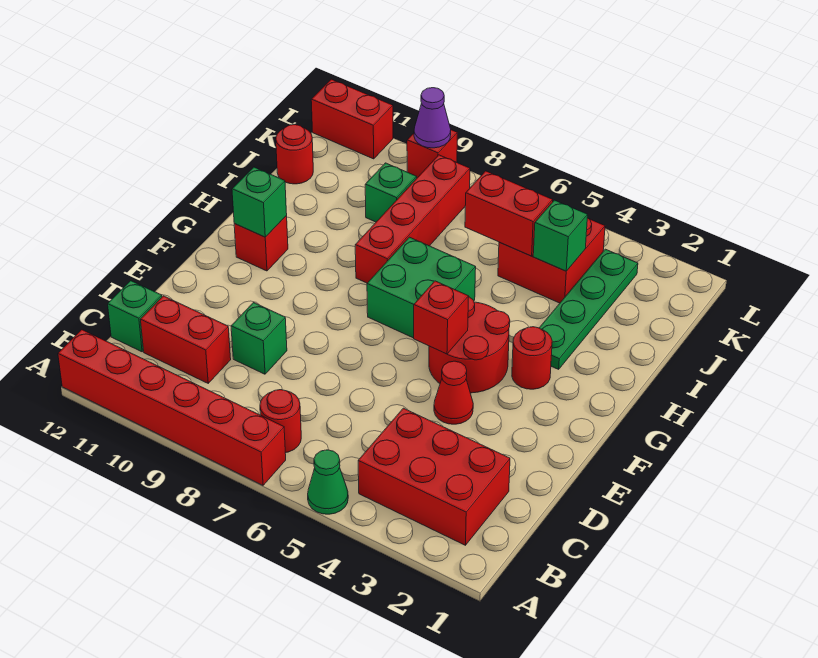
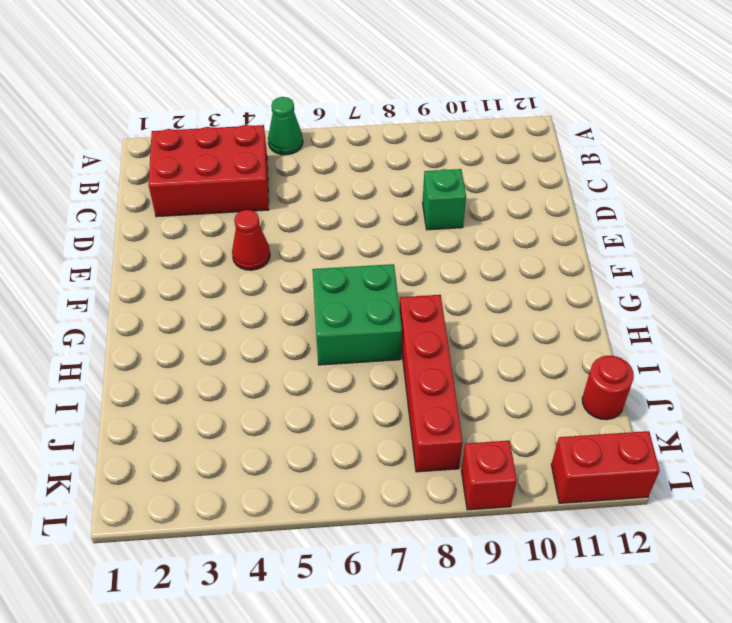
none -> red 1x6 brick [58,330,286,485]
none -> red 1x1 round brick [260,390,301,453]
none -> red 1x2 brick [141,296,231,383]

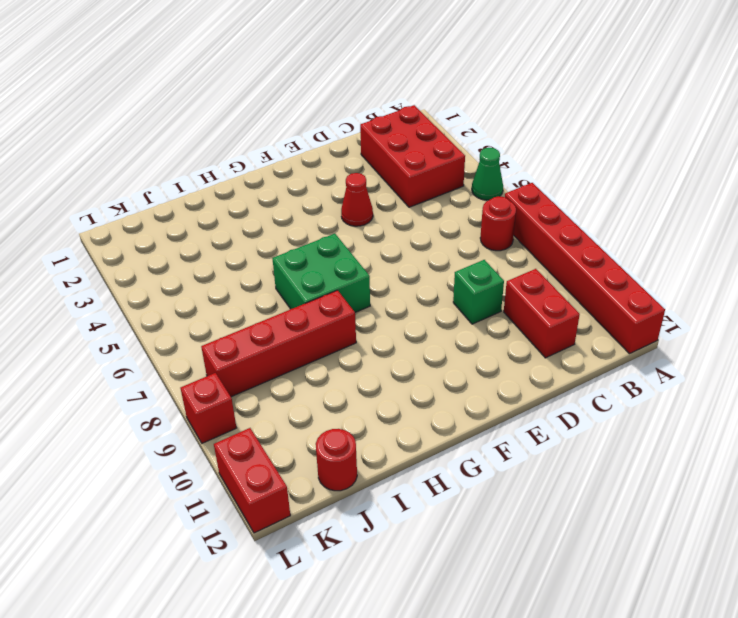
none -> green 1x1 brick [108,281,162,352]
none -> red 2x2 round brick [429,297,510,393]
none -> red 1x1 round brick [512,327,552,389]

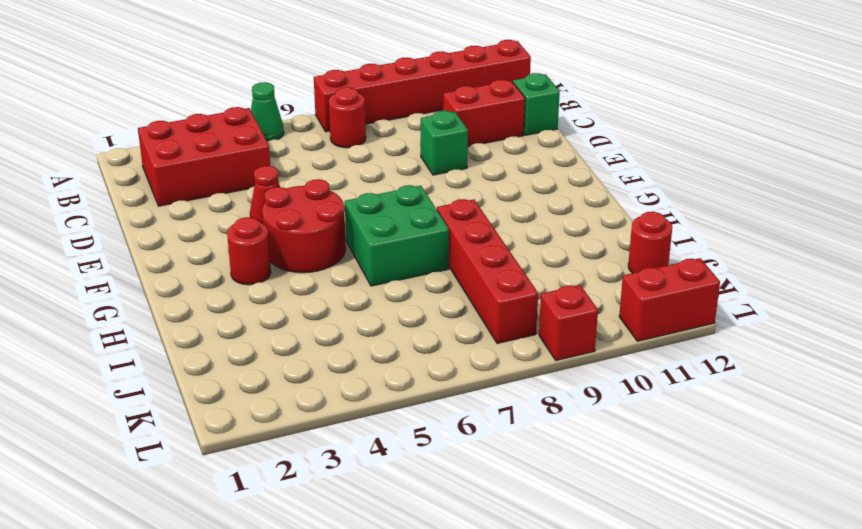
none -> red 1x1 brick [234,216,288,271]
none -> green 1x4 plate [539,249,638,369]
none -> red 2x2 brick [498,218,605,303]

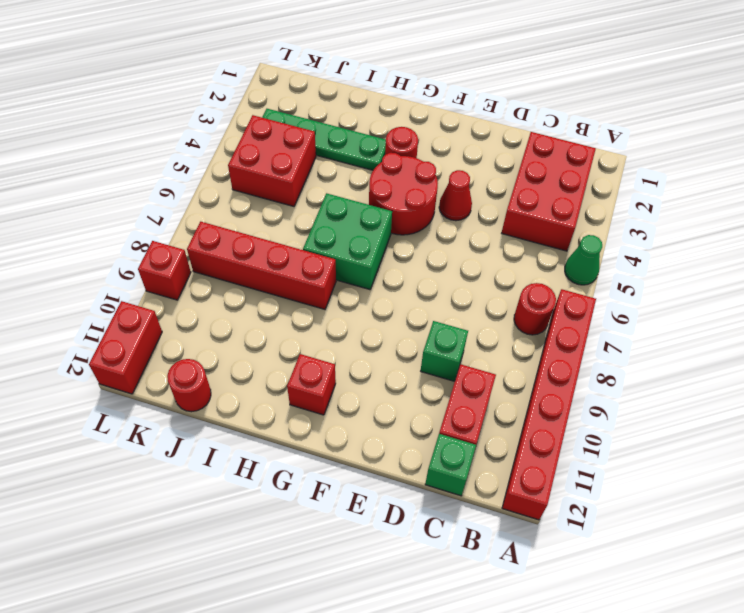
none -> green 1x1 brick [365,163,417,222]
none -> red 1x1 brick [414,281,469,354]
none -> green 1x1 brick [232,167,287,237]

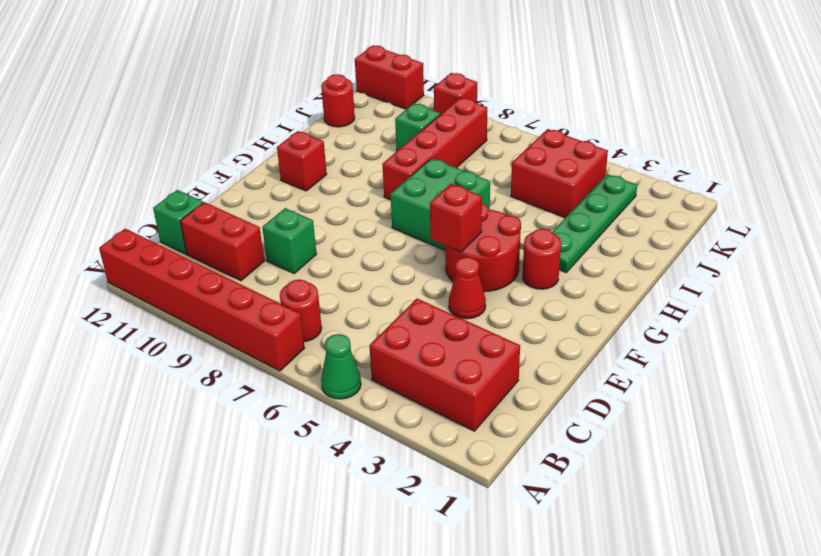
none -> green 1x1 brick [232,167,287,237]
none -> green 1x1 brick [533,200,588,271]
none -> red 1x2 brick [465,171,553,256]

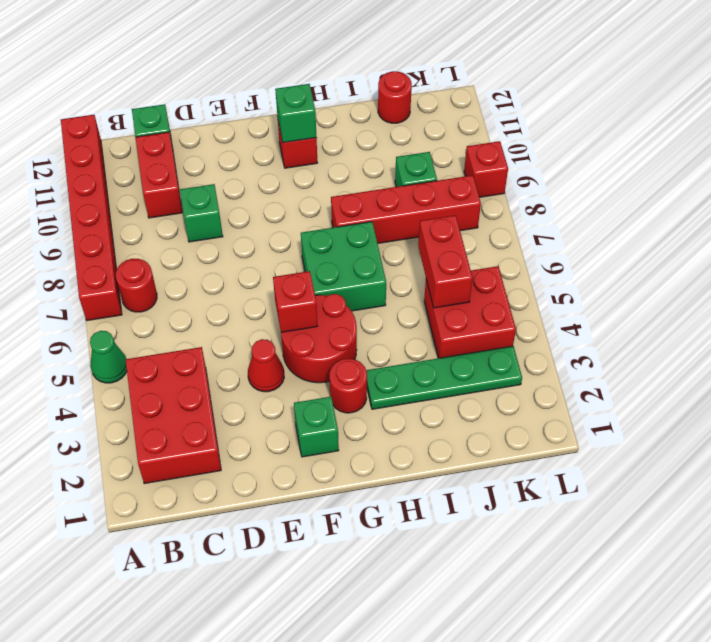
green 1x1 brick [294,397,339,457] -> green 1x1 brick moved to [533,200,588,271]
none -> red 1x2 brick [311,79,393,159]
none -> purple 1x1 cone [414,88,451,148]

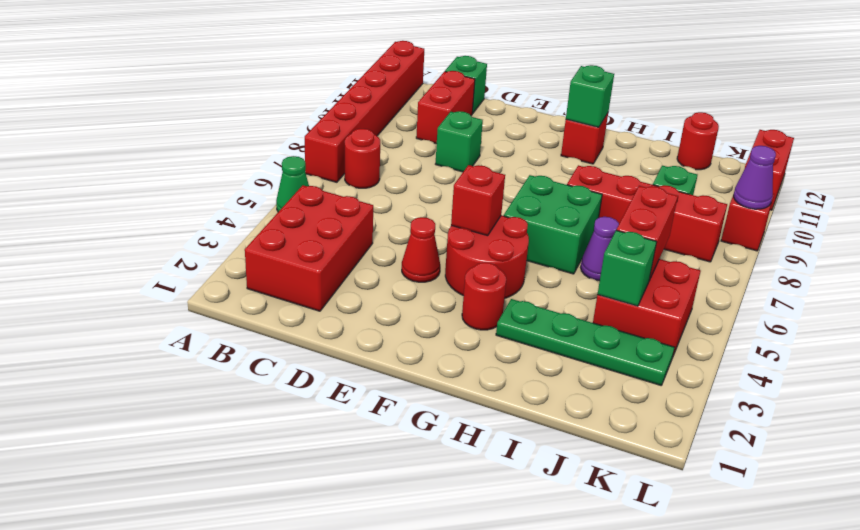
purple 1x1 cone [581,217,619,281] -> none

